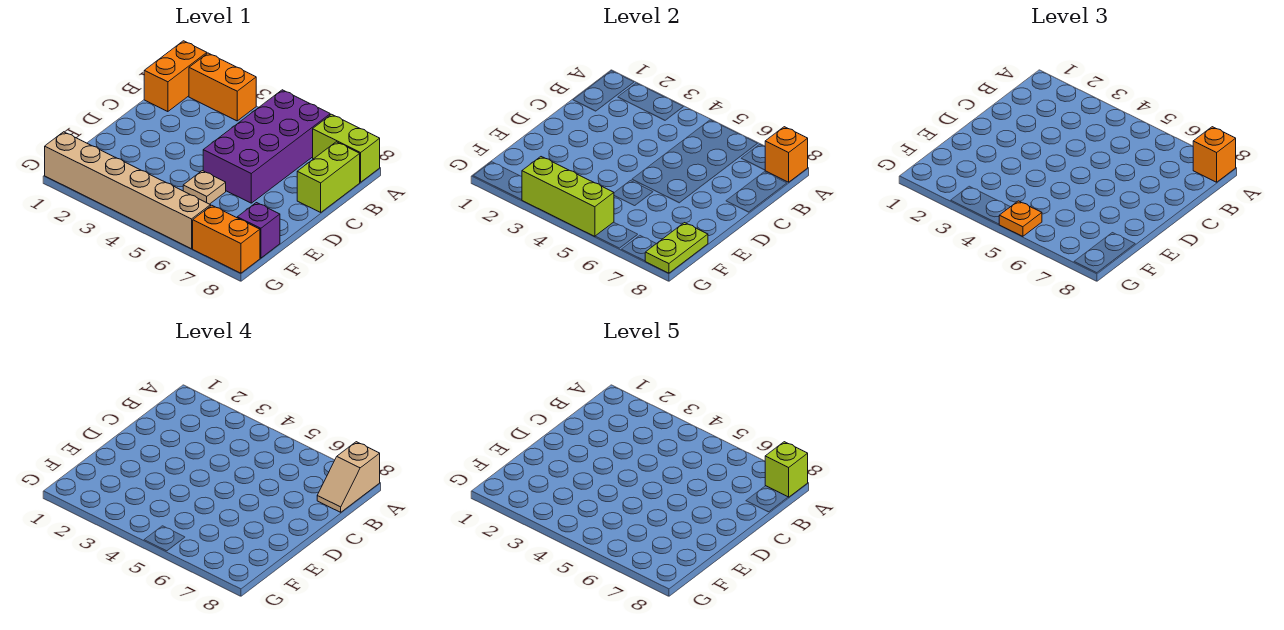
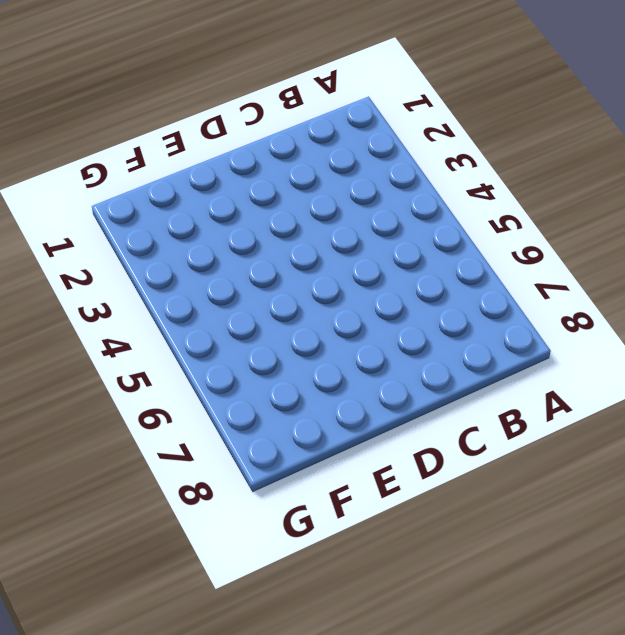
none -> orange 1x2 brick [144,41,207,112]
none -> orange 1x2 brick [189,53,256,121]
none -> purple 2x4 brick [203,90,330,203]

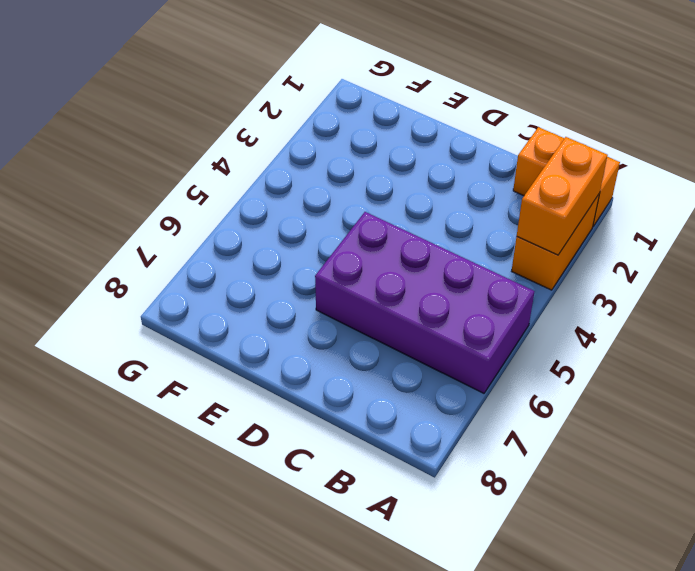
orange 1x2 brick [517,137,607,255] -> orange 1x2 brick moved to [193,205,260,273]
none -> lime 1x2 brick [313,114,380,182]
none -> lime 1x2 brick [297,142,360,212]
none -> tan 1x1 plate [183,171,226,204]

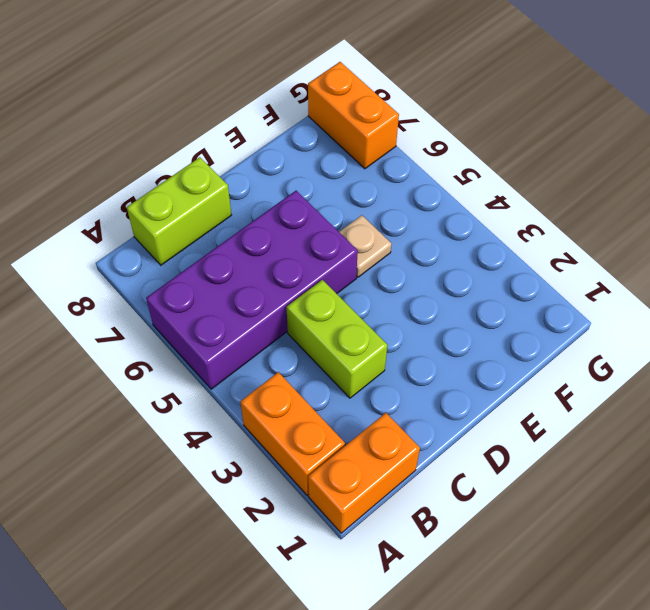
lime 1x2 brick [286,280,387,398] -> lime 1x2 brick moved to [313,114,380,182]
none -> purple 1x1 brick [237,203,280,258]
none -> tan 1x6 brick [45,132,211,249]
none -> orange 1x1 brick [765,127,808,182]

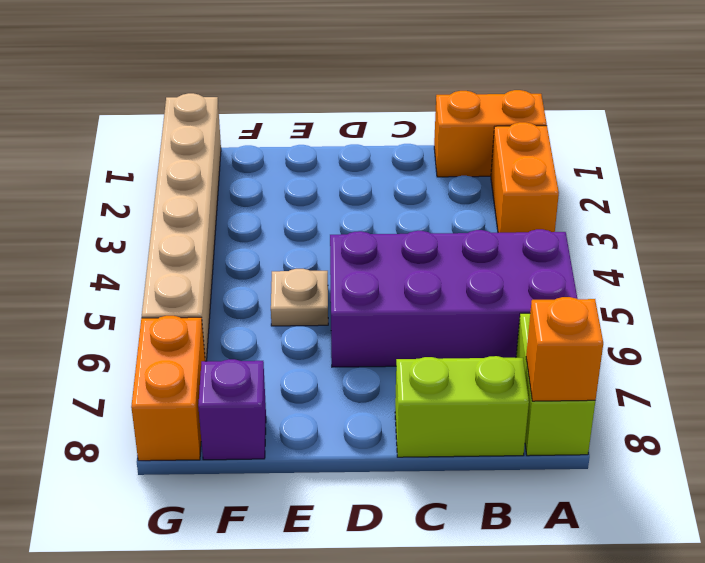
none -> lime 1x2 plate [645,223,708,273]
none -> lime 1x3 brick [522,157,614,236]
none -> orange 1x1 brick [1193,127,1236,182]

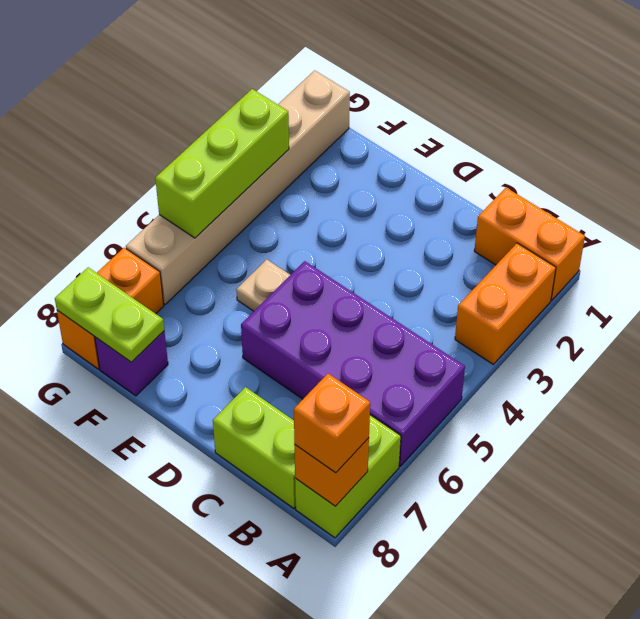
none -> orange 1x1 plate [999,201,1042,236]
none -> tan 1x2 slope [317,442,380,512]
none -> lime 1x1 brick [765,442,808,497]

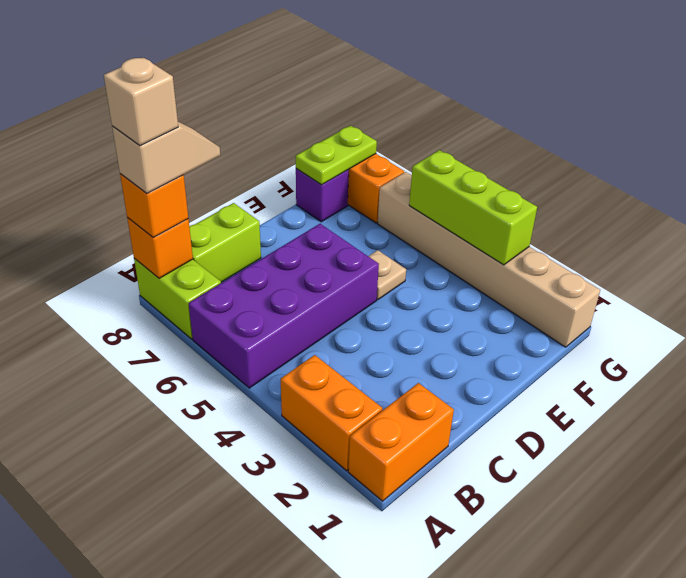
tan 1x1 brick [104,58,178,146] -> lime 1x1 brick [765,442,808,497]
none -> orange 1x1 plate [999,201,1042,236]

